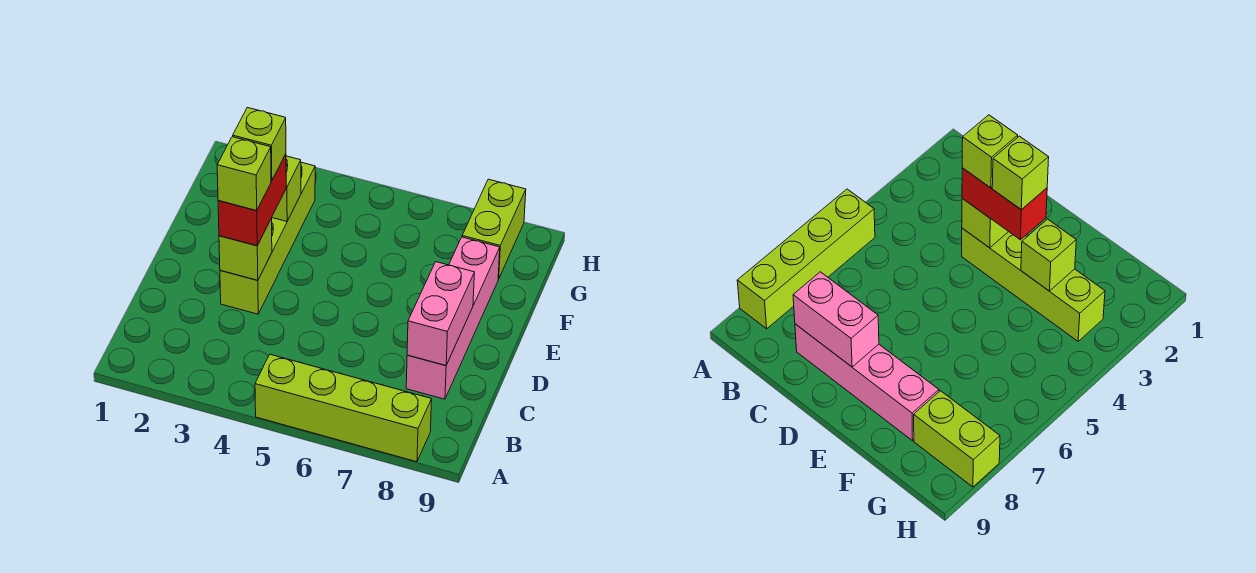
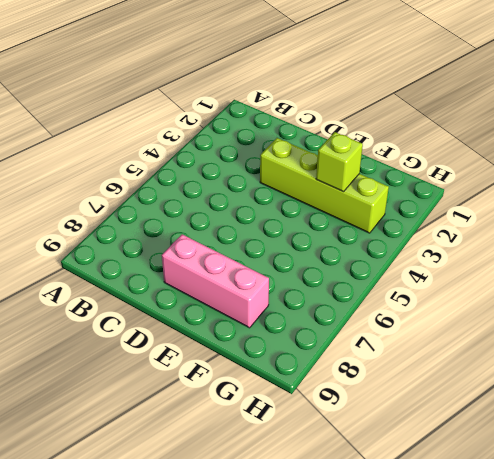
pink 1x3 brick [162,234,269,328] -> pink 1x4 brick [406,237,500,399]
none -> lime 1x4 brick [255,355,432,462]
none -> lime 1x2 brick [462,179,526,279]

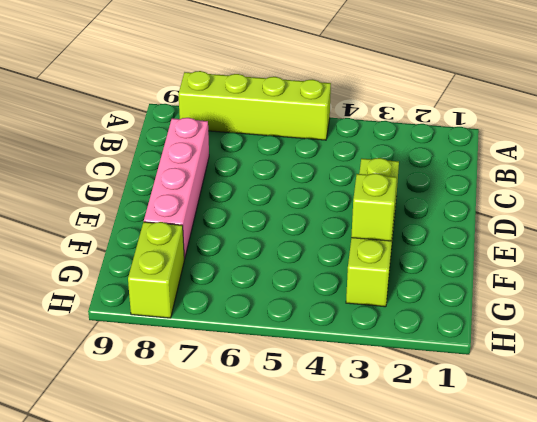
none -> pink 1x2 brick [407,262,474,366]
none -> lime 1x1 brick [219,218,272,280]

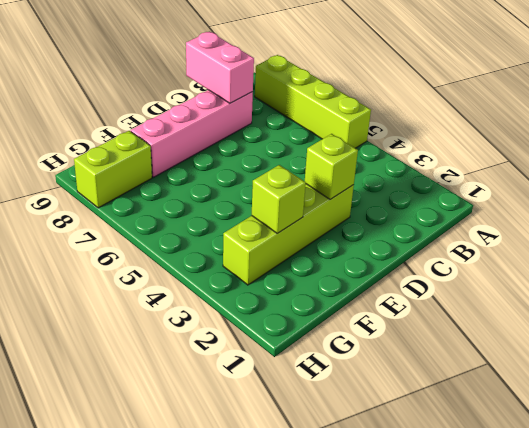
pink 1x2 brick [186,32,254,103] -> pink 1x2 brick turned to [407,262,474,366]
none -> red 1x2 brick [218,154,286,246]
none -> lime 1x1 brick [217,137,271,211]

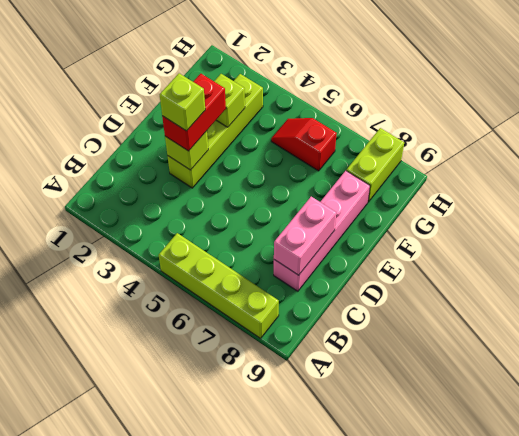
red 1x2 slope [271,118,337,171] -> none
none -> lime 1x1 brick [233,108,286,181]

